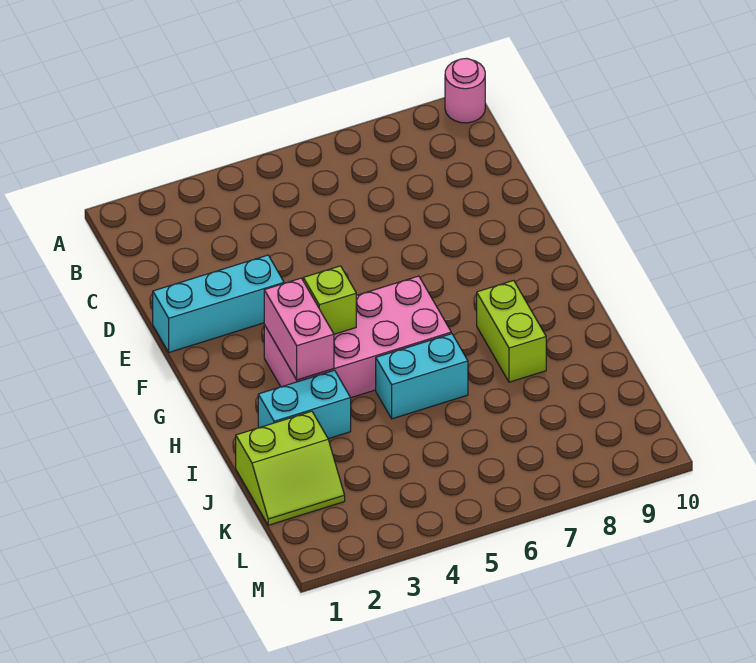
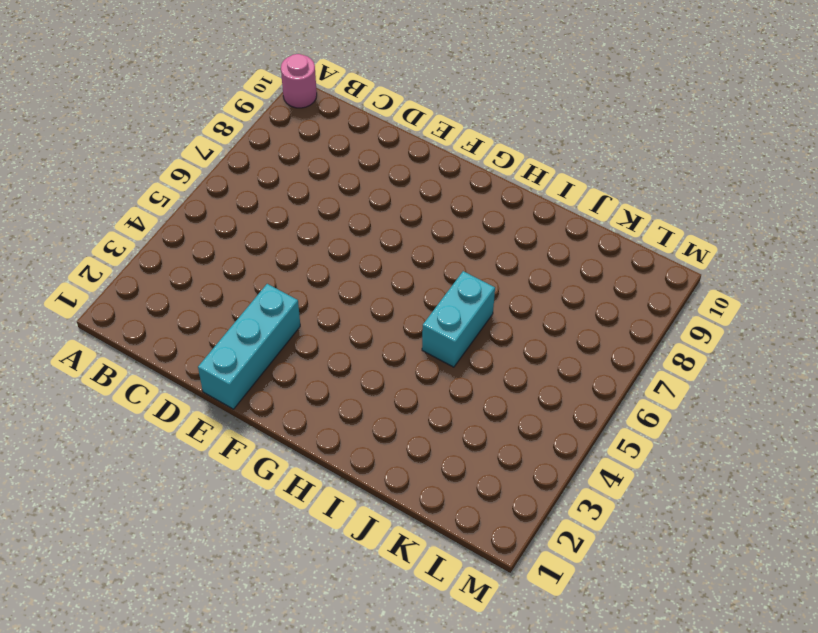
none -> pink 2x4 brick [264,276,451,398]
none -> lime 1x2 brick [477,280,546,382]

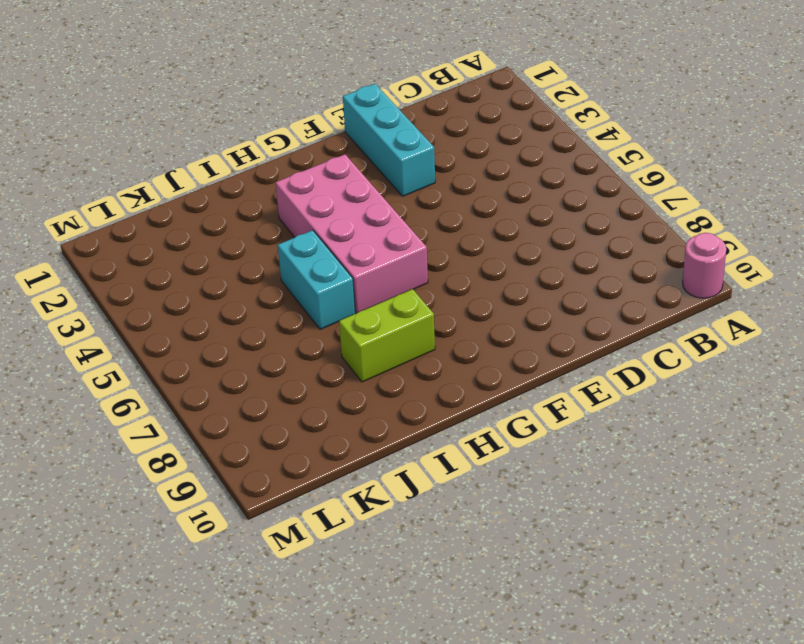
none -> cyan 1x2 brick [258,370,351,439]
none -> lime 2x2 slope [236,411,345,525]

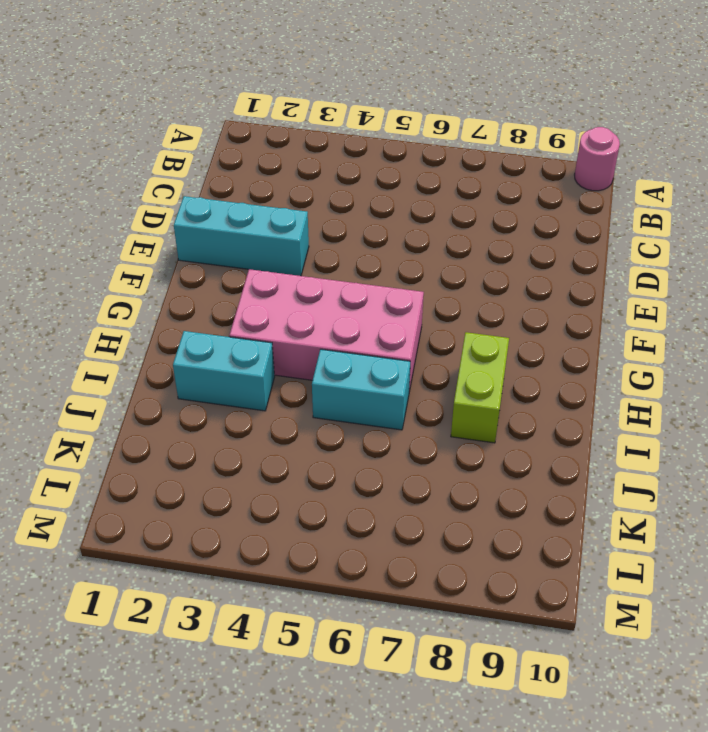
none -> lime 2x2 slope [236,411,345,525]
none -> pink 1x2 brick [264,278,334,380]

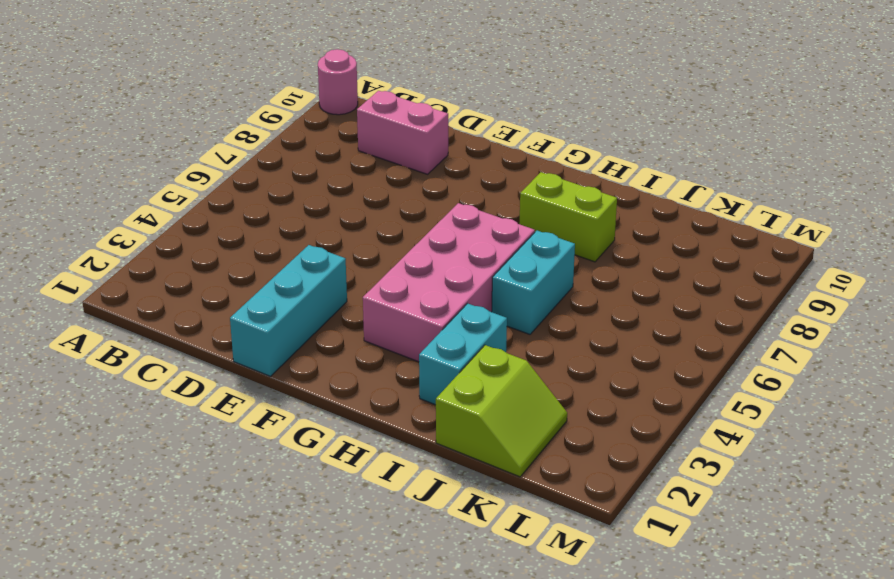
pink 1x2 brick [357,91,448,174] -> pink 1x2 brick moved to [264,278,334,380]
none -> lime 1x1 brick [303,266,356,334]

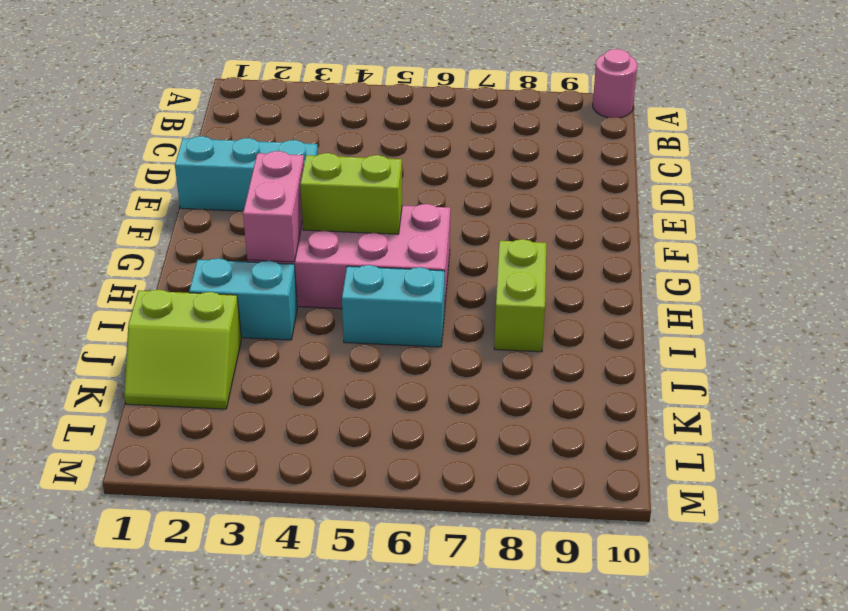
lime 1x2 brick [300,153,402,234] -> lime 1x1 brick [303,266,356,334]

